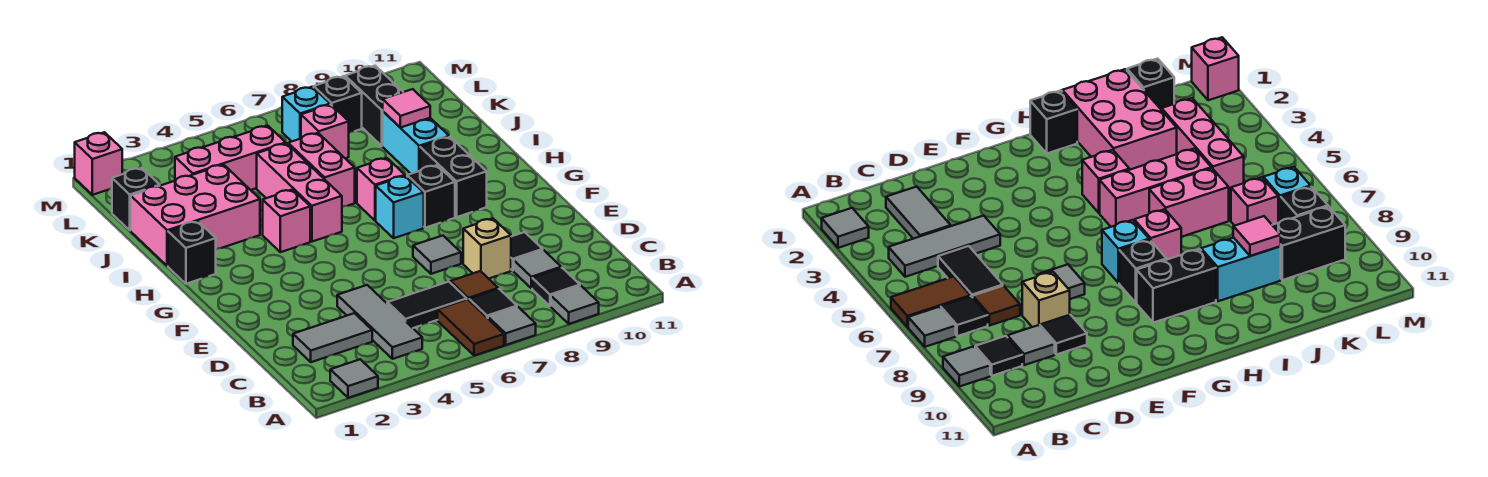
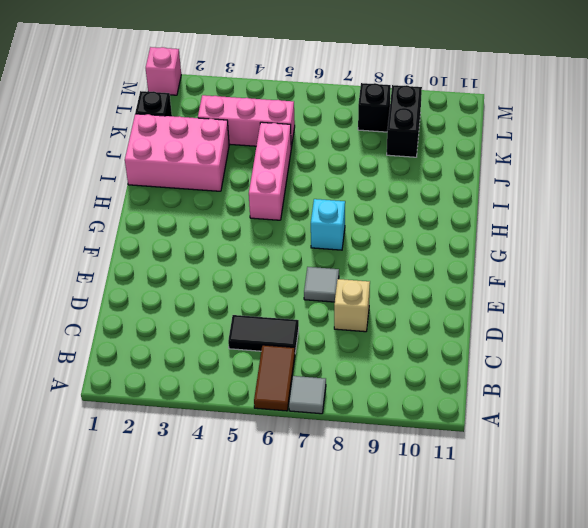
none -> grey 1x1 tile [330,359,378,398]
none -> grey 1x1 tile [551,286,599,324]
none -> grey 1x3 tile [337,285,422,359]
none -> black 1x1 tile [469,289,517,318]

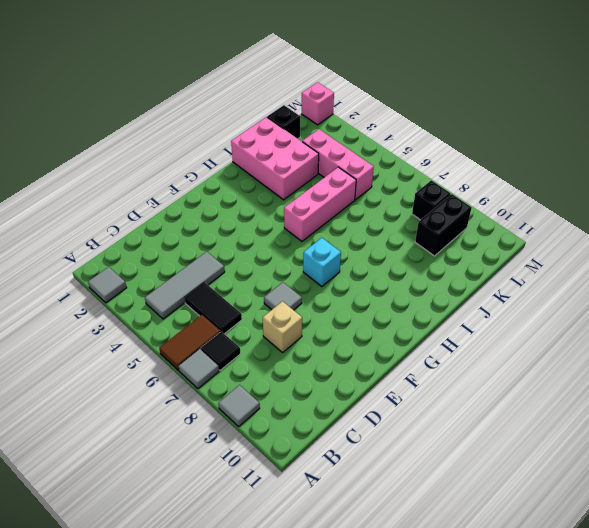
none -> black 1x1 tile [532,268,580,306]
none -> grey 1x2 tile [293,313,372,362]
none -> brown 1x1 tile [450,271,498,300]
none -> grey 1x1 tile [514,250,561,288]

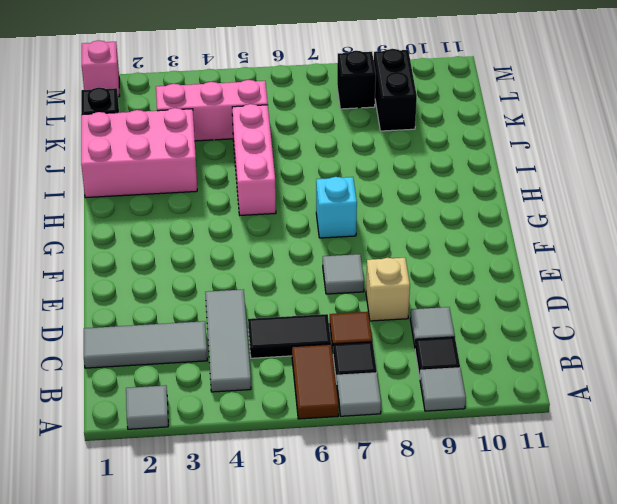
grey 1x3 tile [84,321,207,368] -> grey 1x2 tile [293,313,372,362]
none -> black 1x1 tile [511,232,543,270]
none -> black 1x1 brick [407,165,455,228]
none -> black 1x2 brick [420,137,487,217]
none -> black 1x1 brick [168,221,216,284]

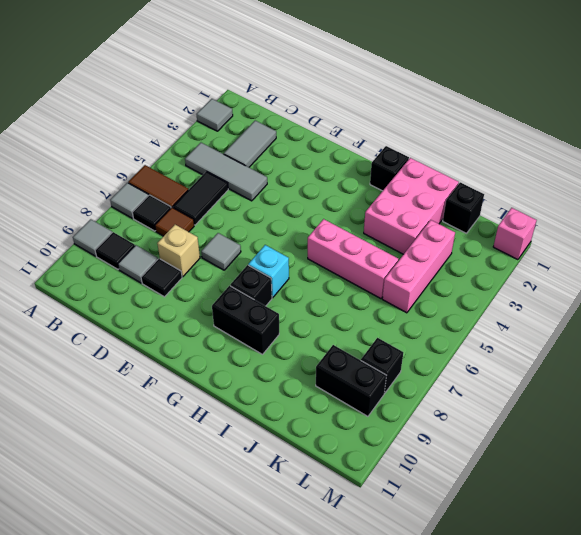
none -> pink 1x1 brick [263,190,310,252]
none -> pink 1x1 brick [357,158,405,220]
none -> pink 1x2 brick [288,133,355,207]
none -> cyan 1x2 brick [383,112,449,174]

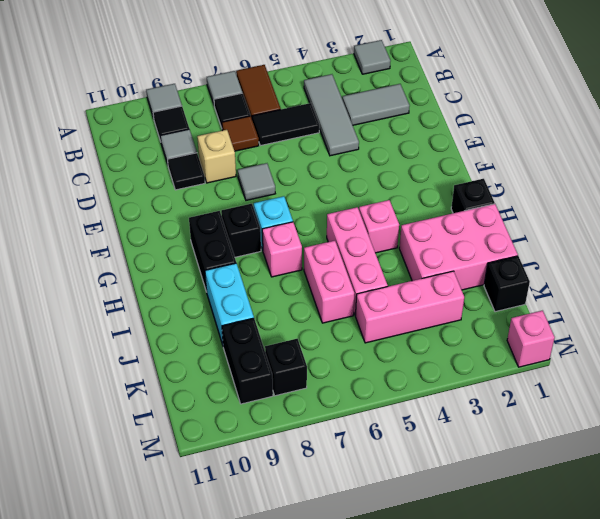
none -> pink 1x1 brick [301,105,349,158]
none -> cyan 1x1 brick [282,87,330,141]
none -> pink 1x1 tile [383,89,430,128]

